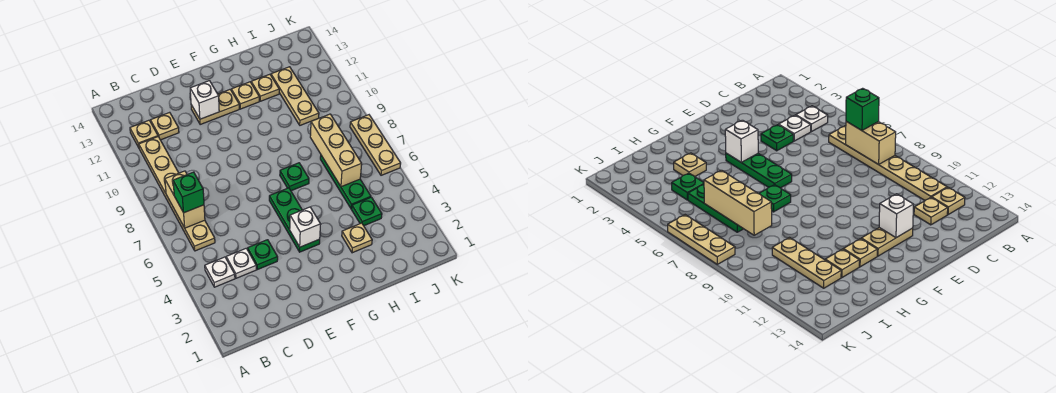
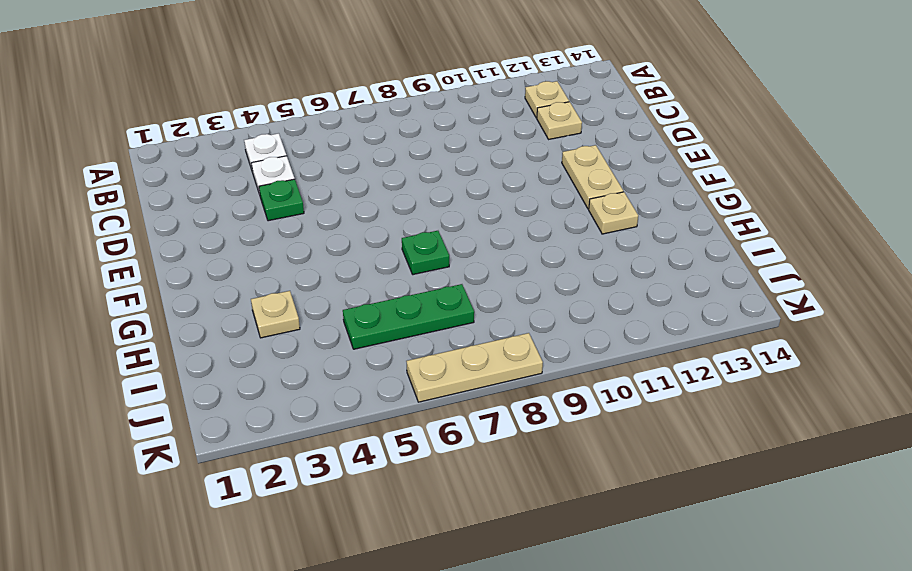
none -> tan 1x6 plate [139,137,215,251]
none -> green 1x3 plate [269,188,320,252]
none -> tan 1x1 plate [251,74,279,101]

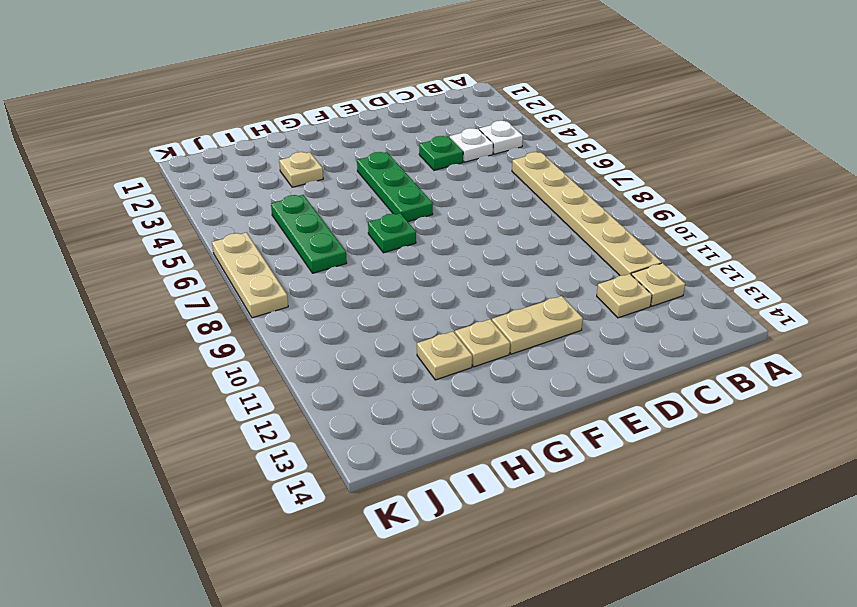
none -> green 1x1 plate [352,197,382,226]
none -> tan 1x3 plate [271,67,319,125]
none -> tan 1x2 brick [165,171,205,228]

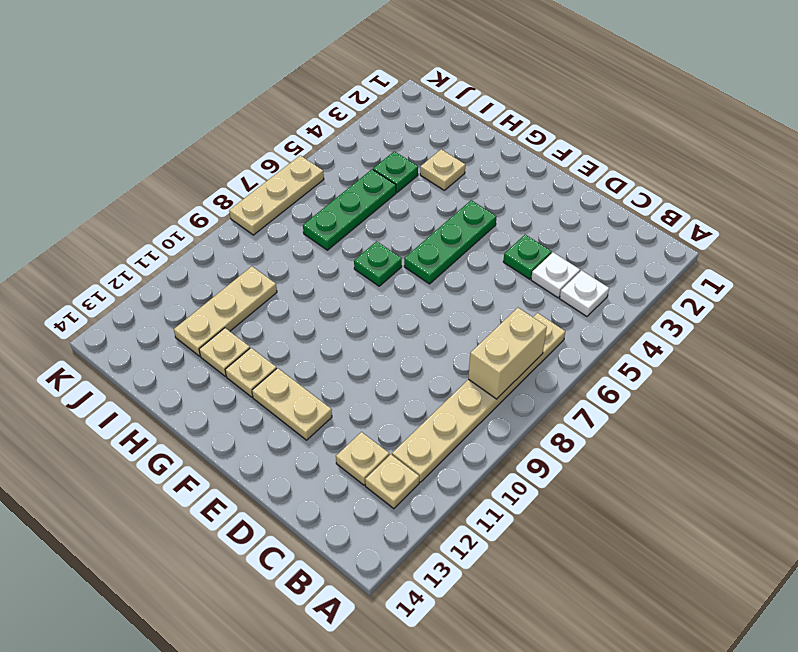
none -> white 1x1 brick [190,81,219,119]
none -> white 1x1 brick [290,207,321,247]
none -> tan 1x3 brick [310,114,362,187]

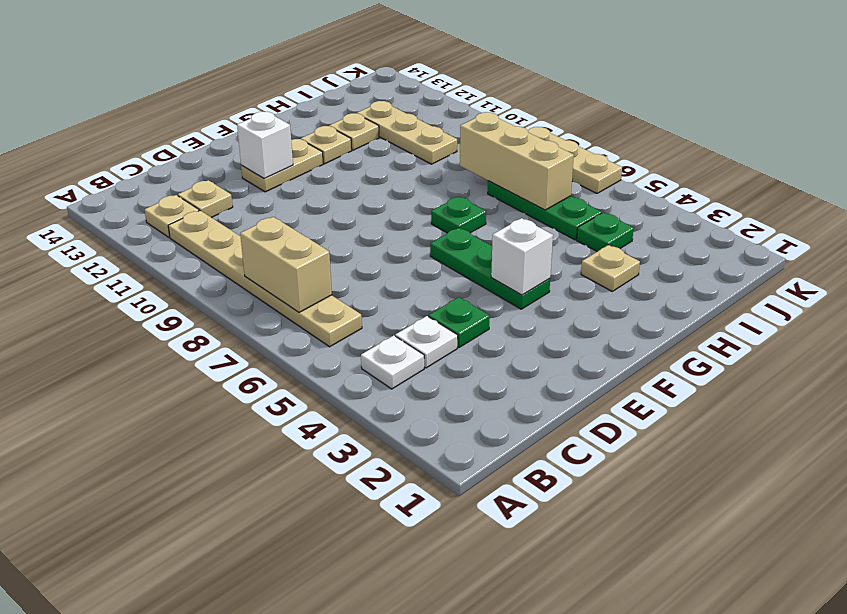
none -> green 1x1 brick [173,172,204,213]

